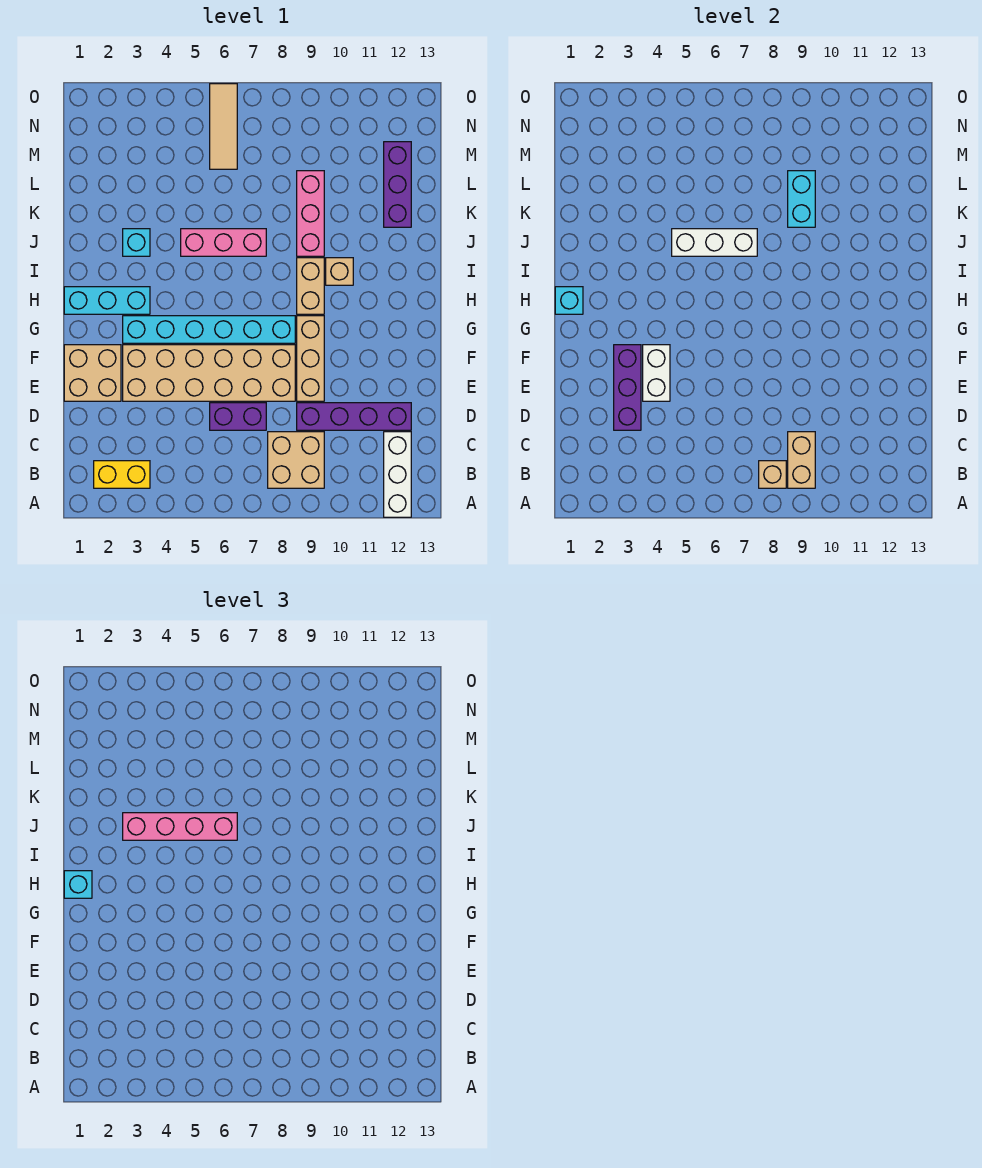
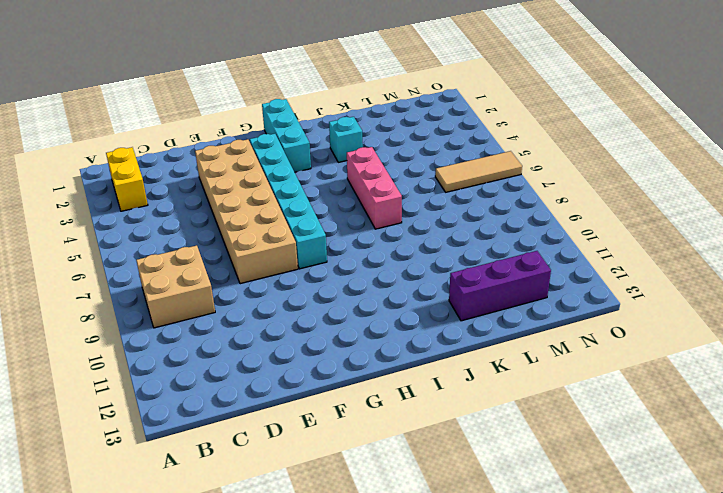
none -> white 1x3 brick [384,432,411,517]
none -> purple 1x2 brick [210,403,266,430]
none -> purple 1x4 brick [297,403,411,430]

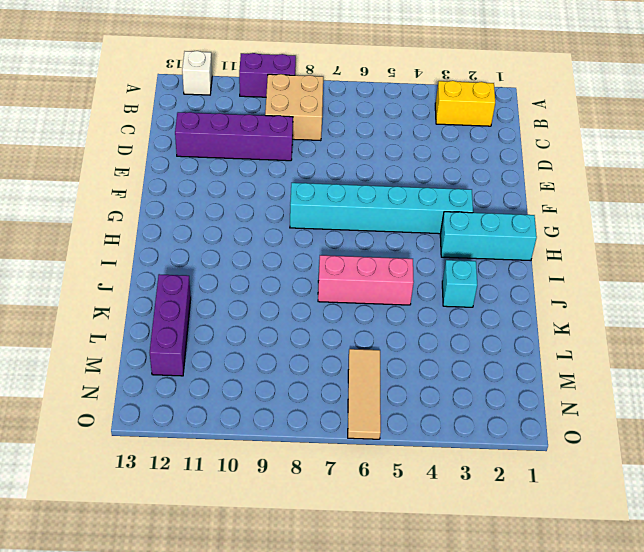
purple 1x2 brick [239,53,296,97] -> purple 1x2 brick moved to [210,403,266,430]
white 1x1 brick [182,51,212,95] -> white 1x3 brick [384,432,411,517]
none -> tan 2x2 brick [64,345,121,401]
none -> tan 2x6 brick [123,345,295,401]
none -> tan 1x3 brick [297,316,324,401]

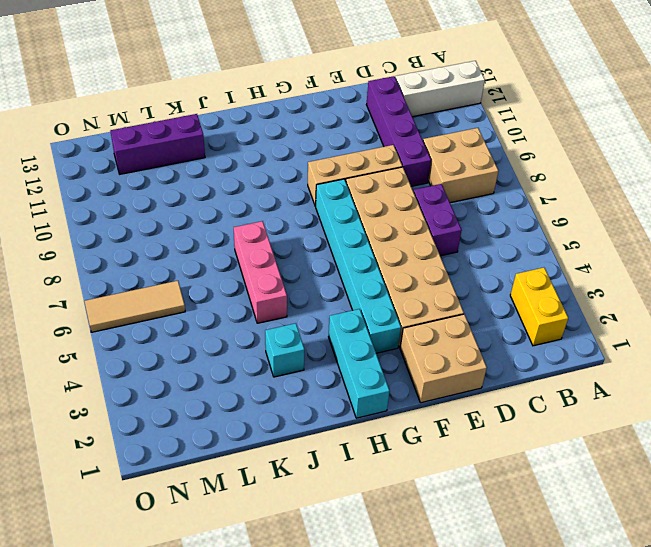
none -> tan 1x2 brick [297,258,324,314]
none -> tan 1x1 brick [326,258,353,285]
none -> pink 1x3 brick [297,171,324,256]

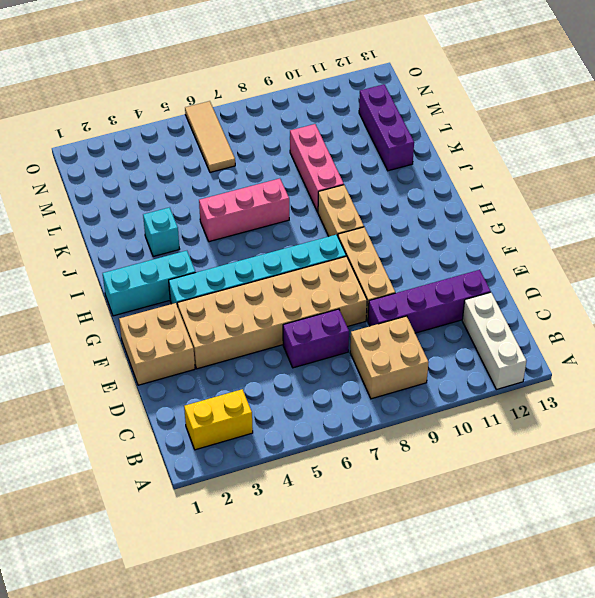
none -> tan 1x1 brick [326,258,353,285]
none -> tan 1x1 brick [759,461,786,488]
none -> tan 1x2 brick [788,432,815,488]

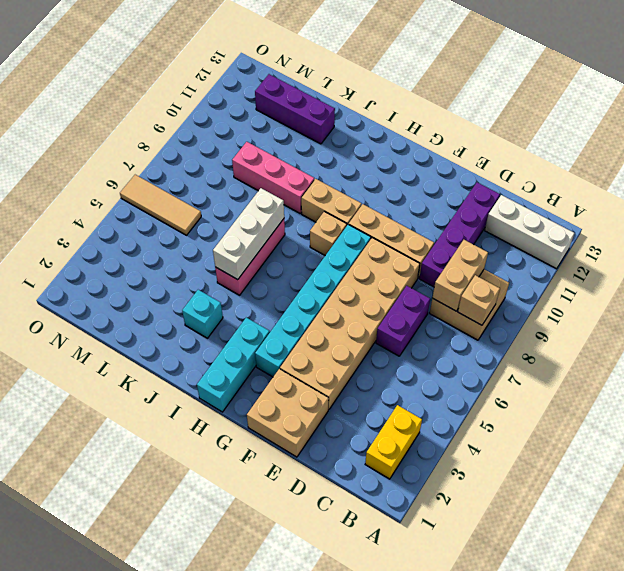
tan 1x2 brick [432,240,488,311] -> tan 1x2 brick turned to [788,432,815,488]
tan 1x1 brick [310,211,347,255] -> tan 1x1 brick moved to [326,258,353,285]
none -> purple 1x3 brick [614,345,641,430]
none -> white 1x2 brick [643,345,670,401]
none -> cyan 1x1 brick [555,287,583,314]

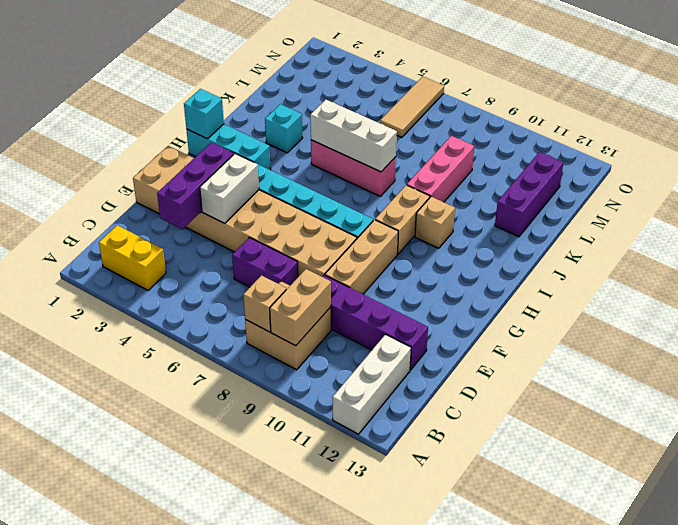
none -> cyan 1x2 brick [788,171,815,227]
none -> cyan 1x1 brick [64,871,92,898]
none -> pink 1x4 brick [123,813,237,840]

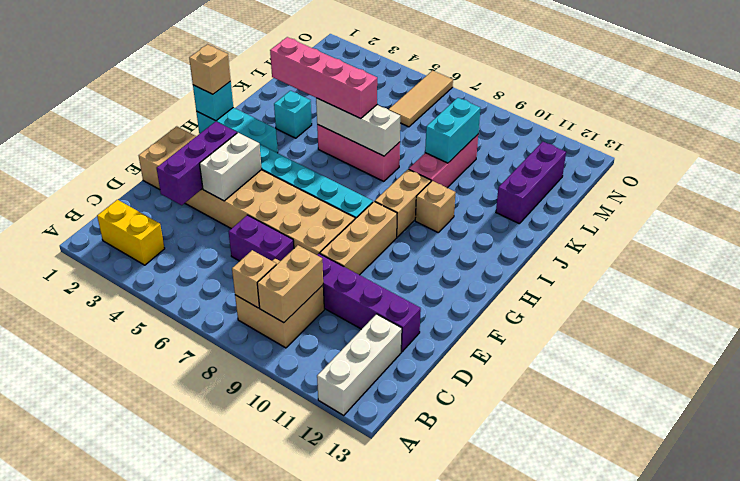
tan 1x1 brick [189,45,231,94] -> cyan 1x1 brick [64,871,92,898]

